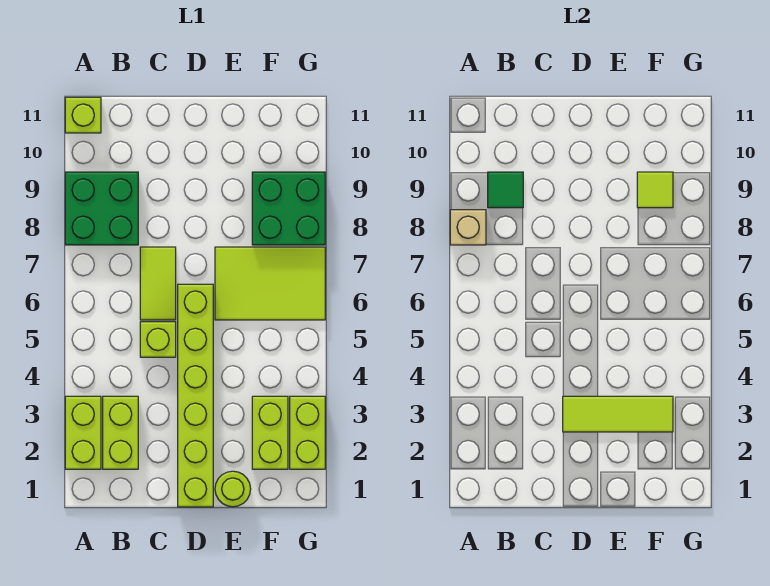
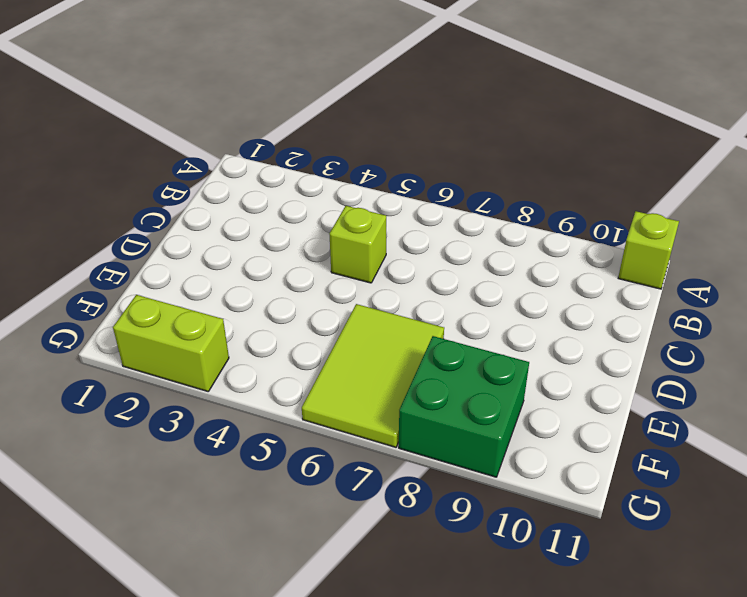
none -> lime 1x2 brick [65,396,101,469]
none -> green 2x2 brick [65,172,138,245]
none -> lime 1x2 brick [103,396,138,469]

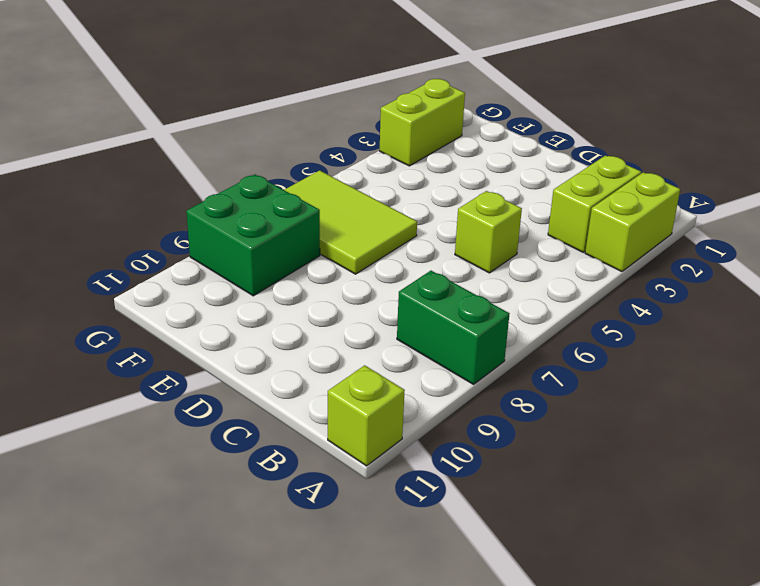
green 1x2 brick [397,271,509,384] -> green 2x2 brick [65,172,138,245]
none -> lime 1x2 tile [140,247,176,320]
none -> lime 1x6 brick [178,284,213,507]
none -> lime 1x1 round brick [215,471,251,507]

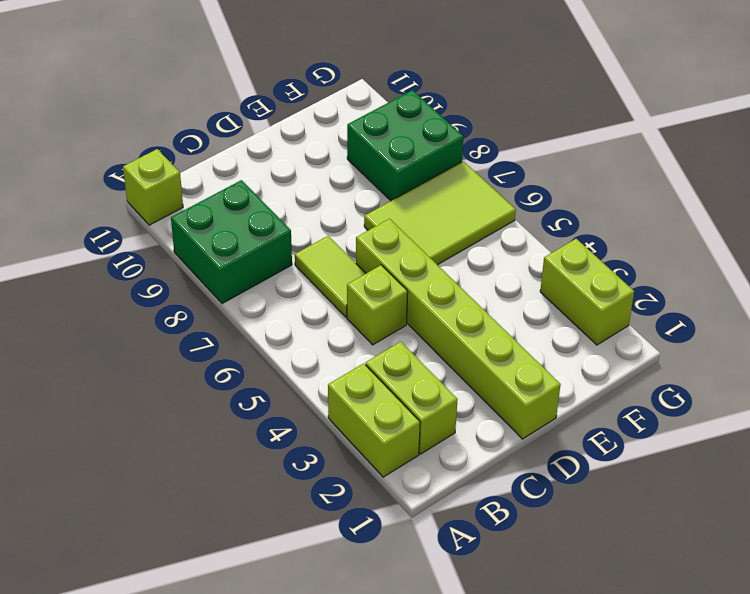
none -> lime 1x1 round brick [215,471,251,507]
none -> lime 1x2 brick [252,396,288,469]
none -> tan 1x1 brick [450,210,486,245]

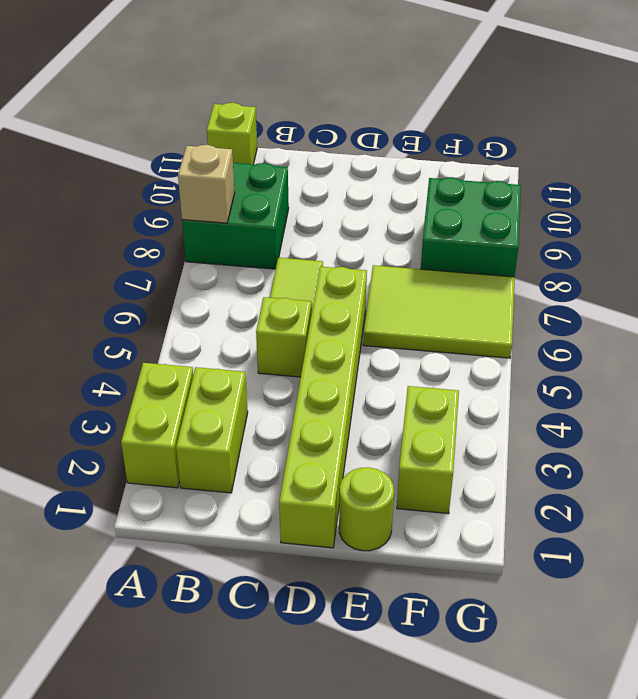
none -> lime 1x2 brick [290,396,325,469]
none -> green 1x1 tile [488,172,523,208]
none -> lime 1x3 tile [563,396,673,432]

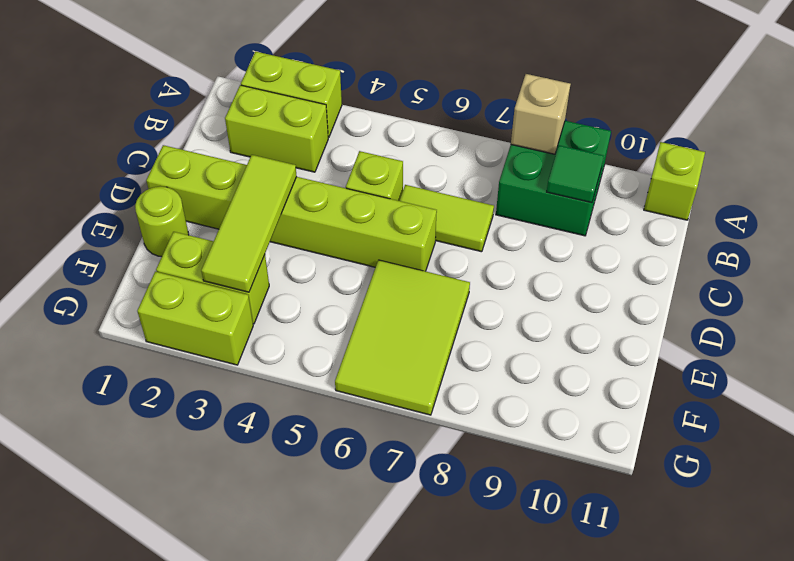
none -> green 2x2 brick [252,172,325,245]
none -> lime 1x1 tile [637,172,673,208]

